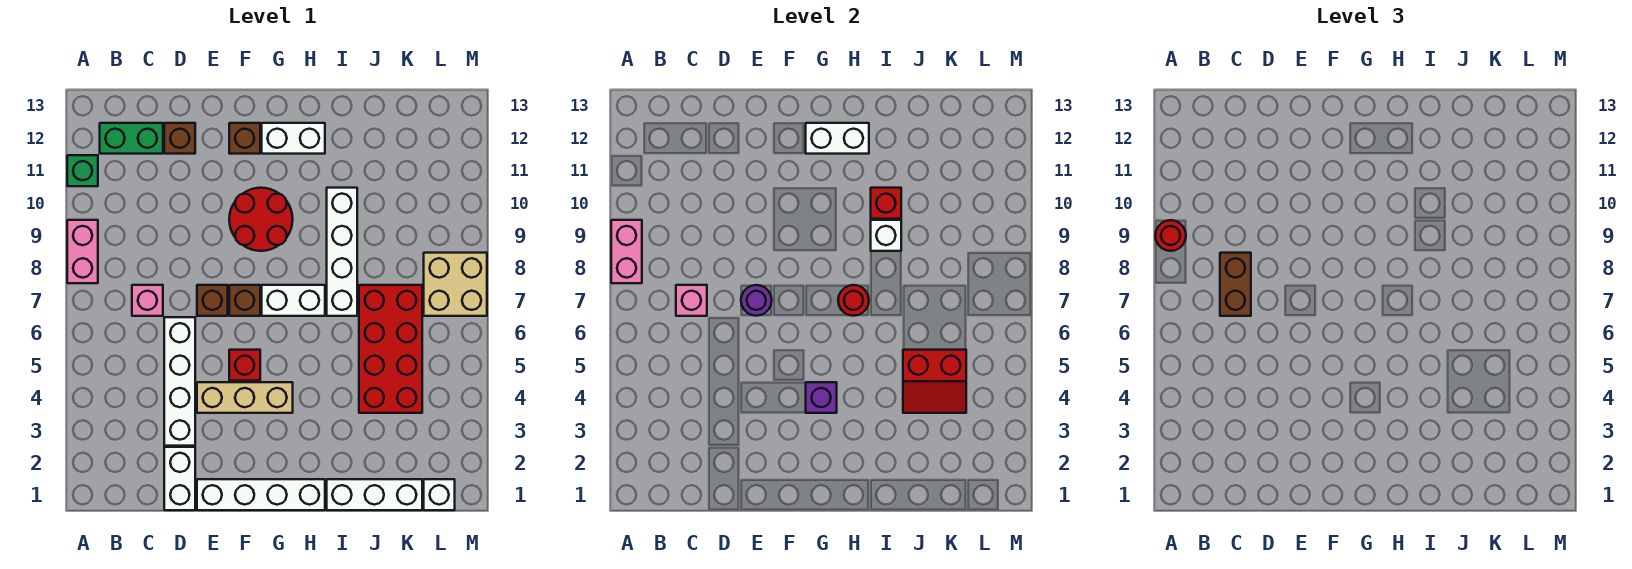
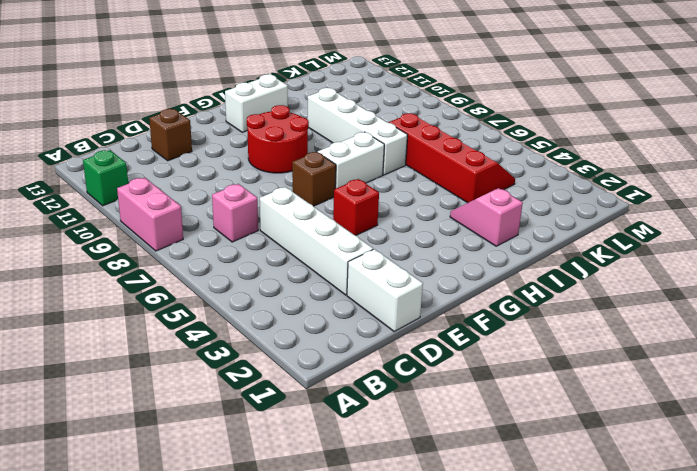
pink 1x2 slope [450,188,523,246] -> none
red 2x4 slope [389,113,515,203] -> red 2x4 brick [359,285,422,413]
none -> green 1x2 brick [100,123,163,154]
none -> white 1x4 brick [197,479,325,510]
none -> tan 1x3 brick [197,382,293,413]
none -> brown 1x1 brick [197,285,228,316]

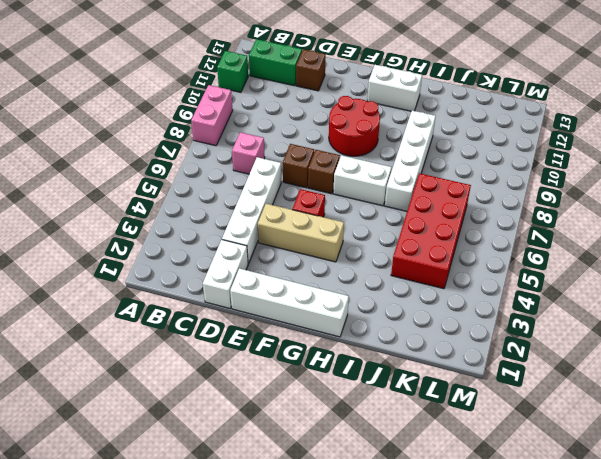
none -> brown 1x1 brick [229,123,260,154]
none -> white 1x3 brick [327,479,422,510]
none -> white 1x1 brick [424,479,455,510]
none -> tan 2x2 brick [424,253,487,316]

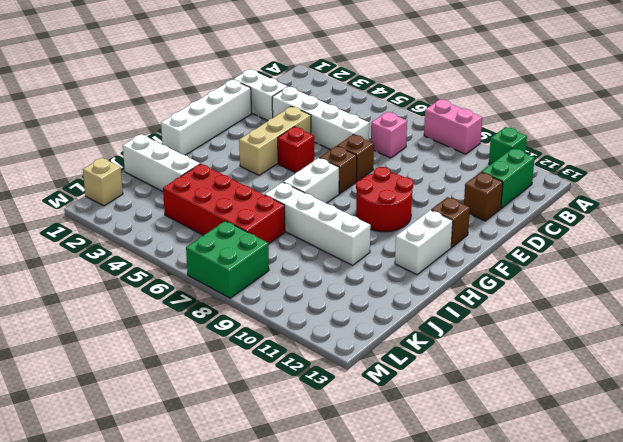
white 1x3 brick [123,134,200,191] -> white 1x3 brick turned to [327,479,422,510]
tan 1x1 brick [83,158,123,206] -> white 1x1 brick [424,479,455,510]
green 2x2 brick [186,221,269,298] -> tan 2x2 brick [424,253,487,316]
none -> pink 1x2 brick [611,220,642,283]
none -> pink 1x1 brick [676,285,707,316]
none -> purple 1x1 round brick [741,285,772,316]
none -> purple 1x1 brick [806,382,837,413]

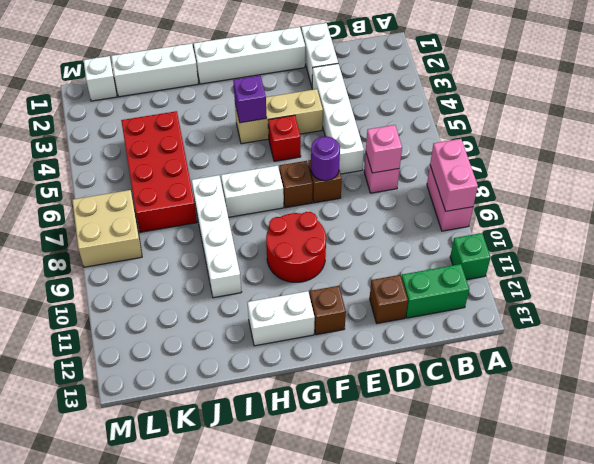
none -> white 1x2 brick [806,123,869,154]
none -> red 1x1 round brick [838,285,869,316]
none -> white 1x1 brick [871,220,901,251]
none -> red 1x1 brick [871,188,901,219]

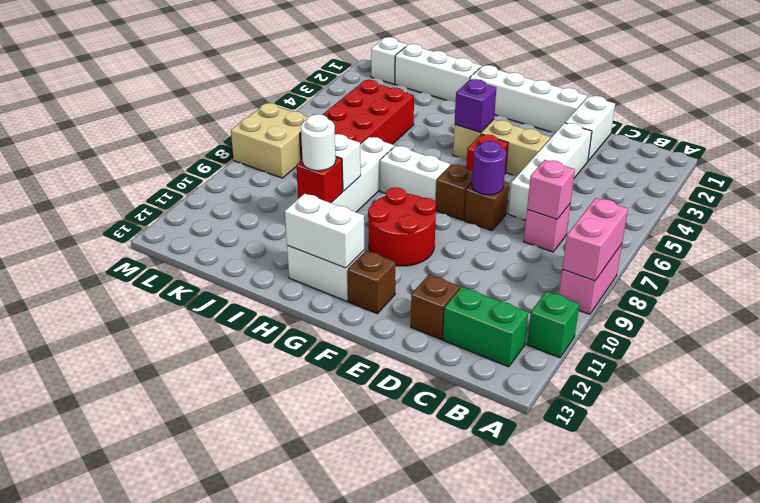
white 1x1 round brick [301,114,336,171] -> none
none -> red 1x1 round brick [838,285,869,316]
none -> red 2x2 slope [903,350,966,413]
none -> red 1x1 round brick [1155,220,1186,251]
none -> brown 1x2 brick [1220,253,1251,316]

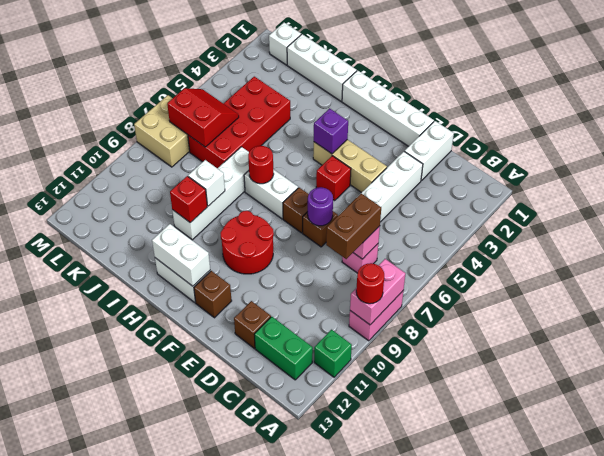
red 2x2 slope [167,88,239,147] -> red 2x2 slope moved to [903,350,966,413]

